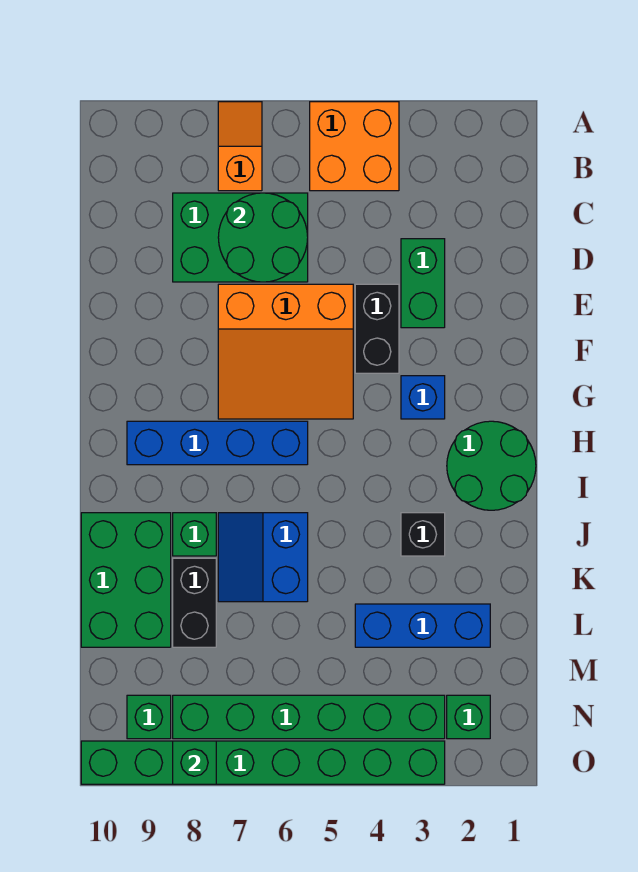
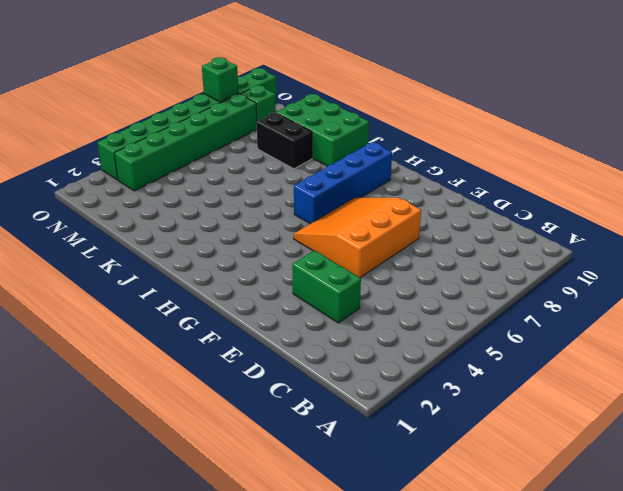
none -> orange 2x2 brick [310,102,399,191]
none -> orange 1x2 slope [218,102,262,191]
none -> green 2x3 brick [173,193,308,282]

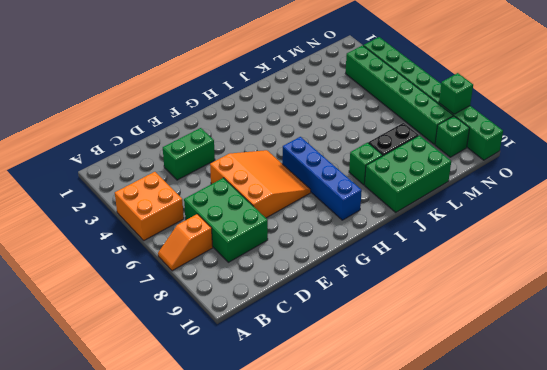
none -> black 1x2 brick [355,284,399,373]
none -> blue 1x1 brick [401,376,445,419]
none -> green 2x2 round brick [447,421,536,510]

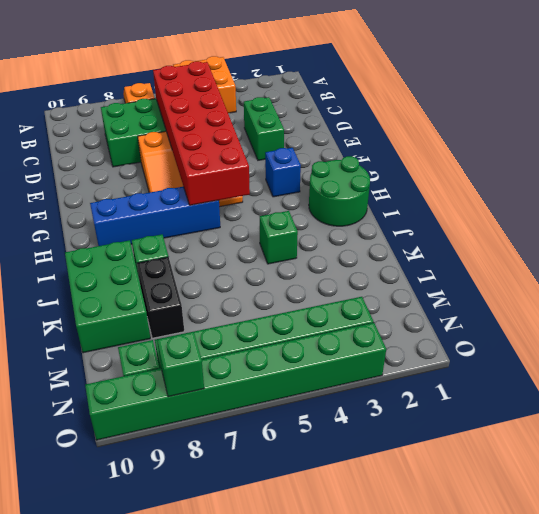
red 2x6 brick [153,61,250,205] -> green 2x2 round brick [218,193,308,282]
green 1x1 brick [260,211,298,264] -> green 1x1 brick moved to [447,695,490,739]
none -> black 1x2 brick [355,284,399,373]
none -> black 1x1 brick [401,513,445,556]
none -> blue 2x2 slope [218,513,308,602]

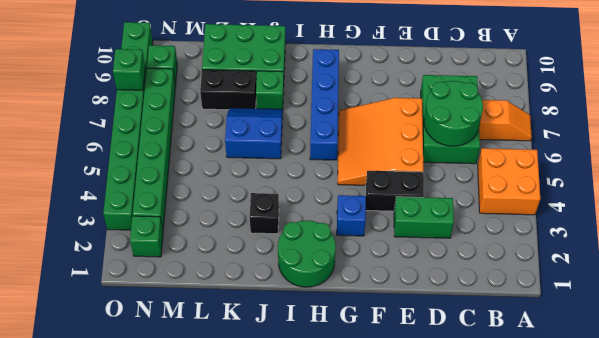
none -> blue 1x3 brick [355,604,490,647]

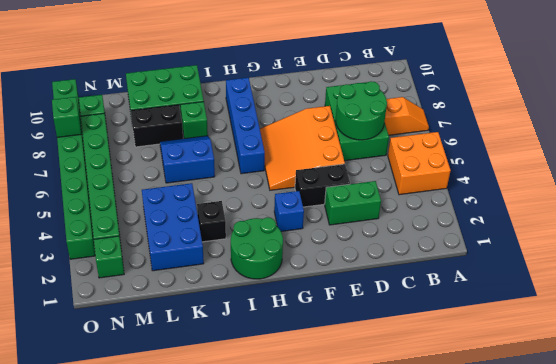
blue 2x3 brick [142,183,204,271] -> blue 1x3 brick [355,604,490,647]

